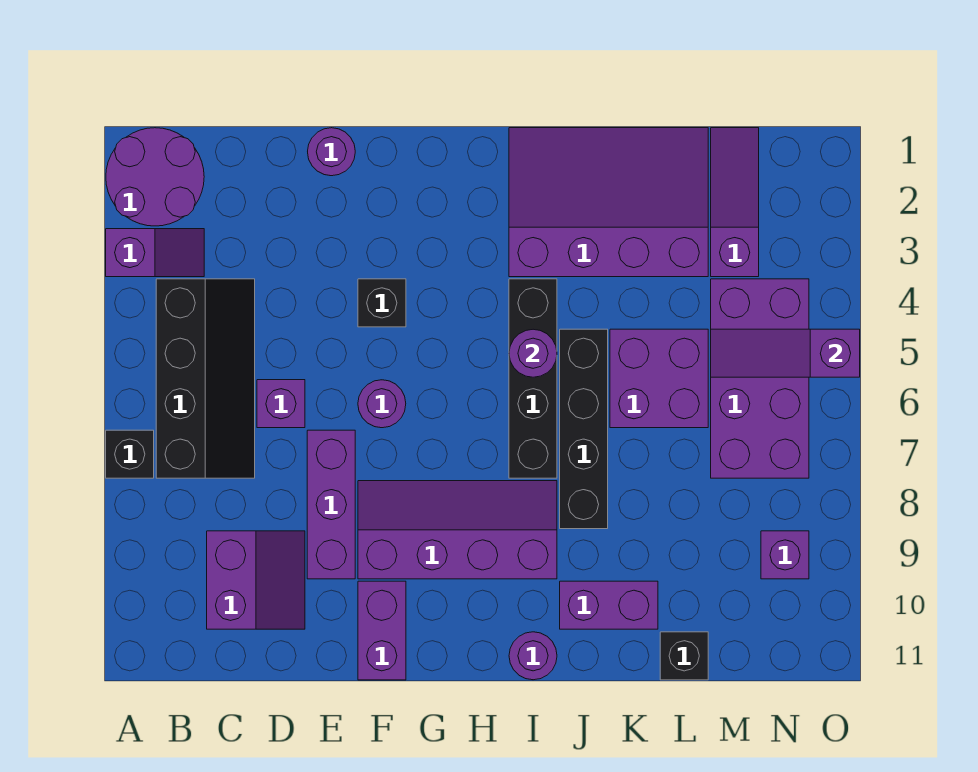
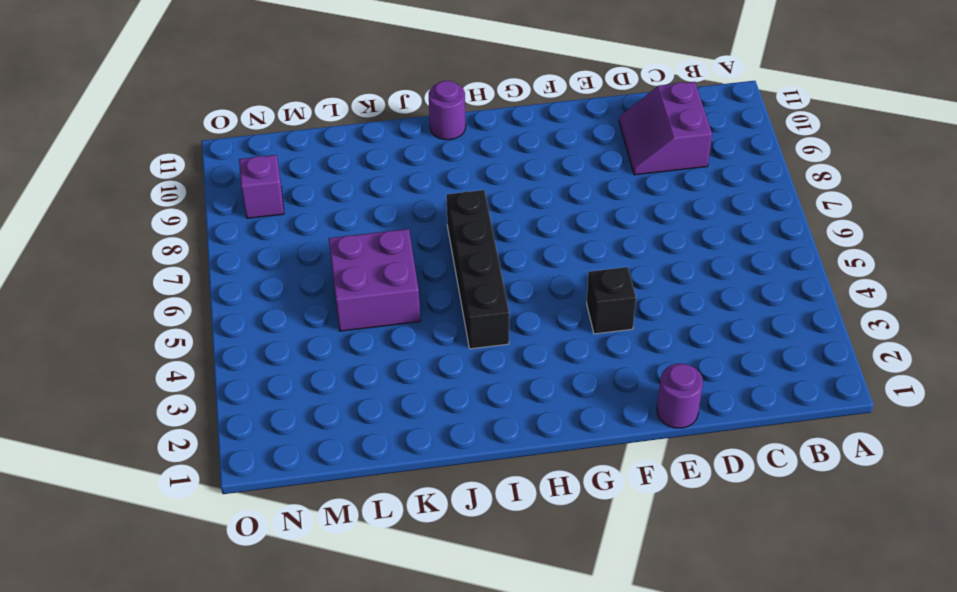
none -> purple 2x2 round brick [106,128,204,226]
none -> purple 1x2 slope [106,229,204,277]
none -> black 1x1 brick [106,430,154,478]

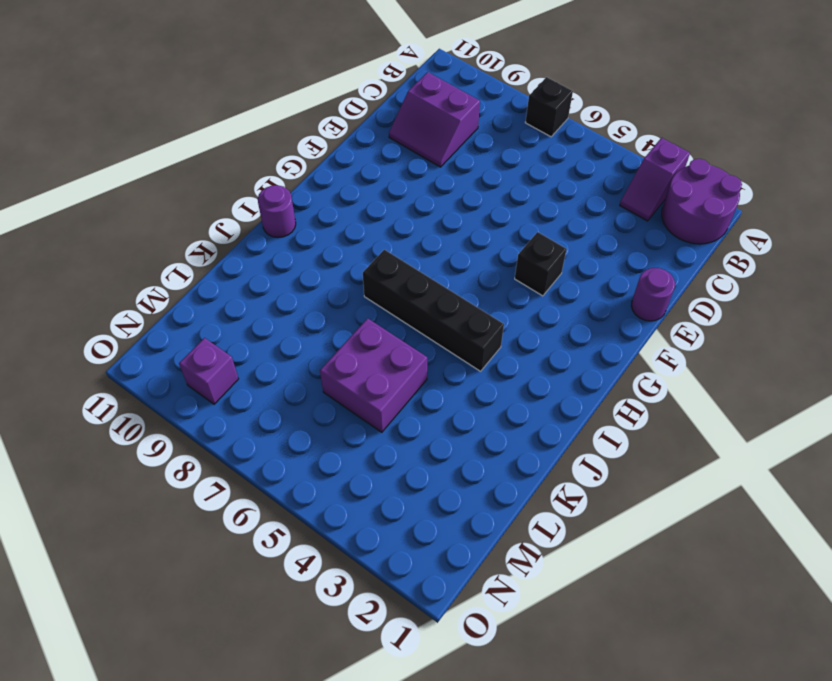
none -> black 2x4 slope [156,279,255,478]
none -> purple 1x1 brick [257,380,305,428]
none -> purple 1x3 brick [307,430,355,579]

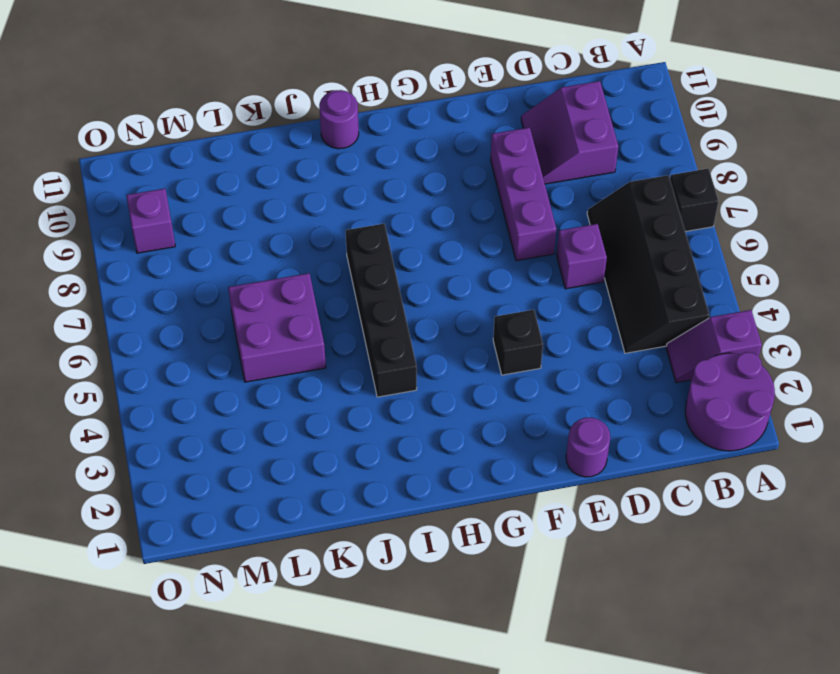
none -> purple 1x1 round brick [358,380,406,428]
none -> purple 2x4 slope [358,481,557,579]
none -> purple 1x2 brick [358,581,406,680]

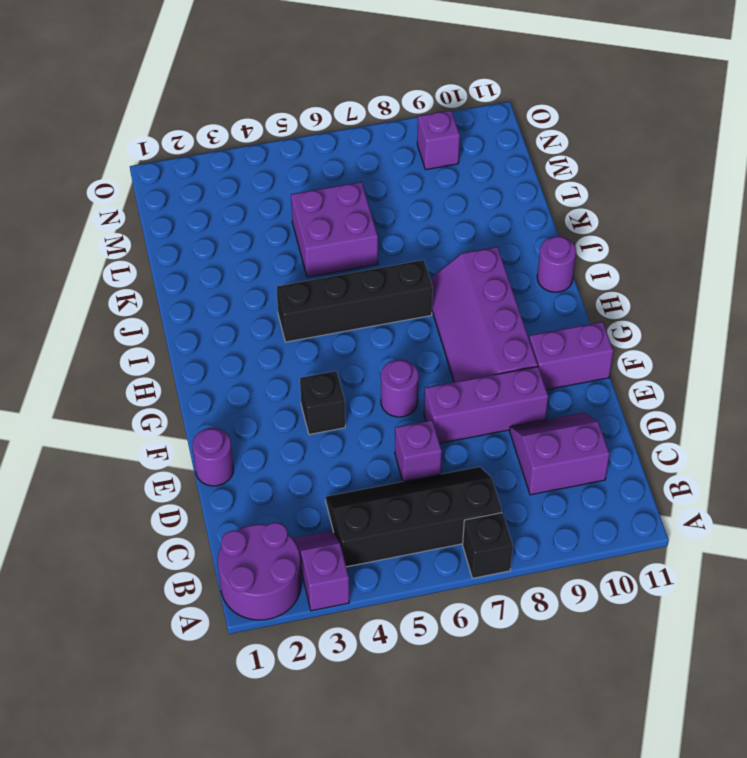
none -> purple 3x4 slope [509,128,708,277]
none -> black 1x4 brick [560,329,608,529]
none -> purple 1x2 brick [560,581,658,629]

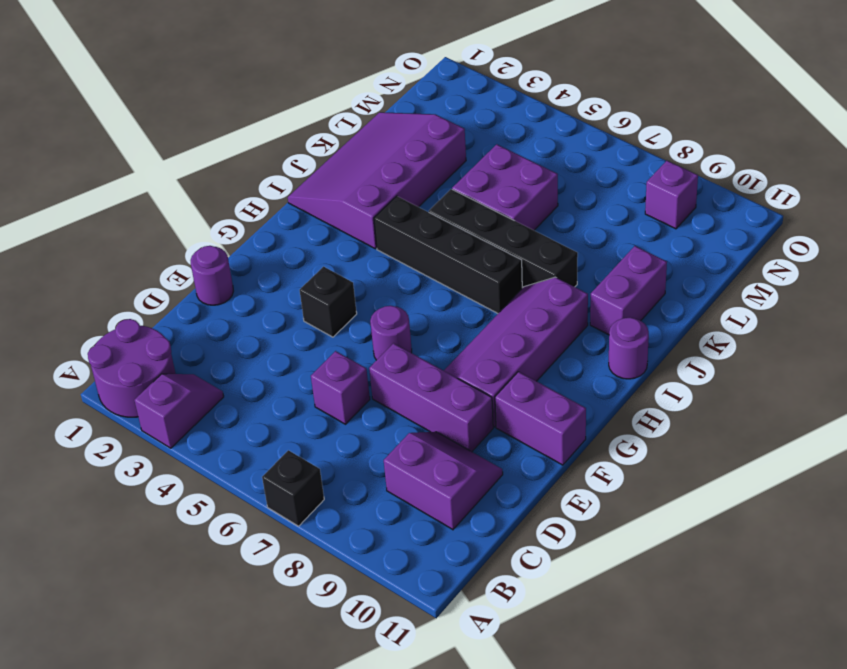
none -> black 2x4 slope [156,279,255,478]
none -> black 1x1 brick [660,632,708,680]
none -> purple 1x3 slope [711,128,759,277]

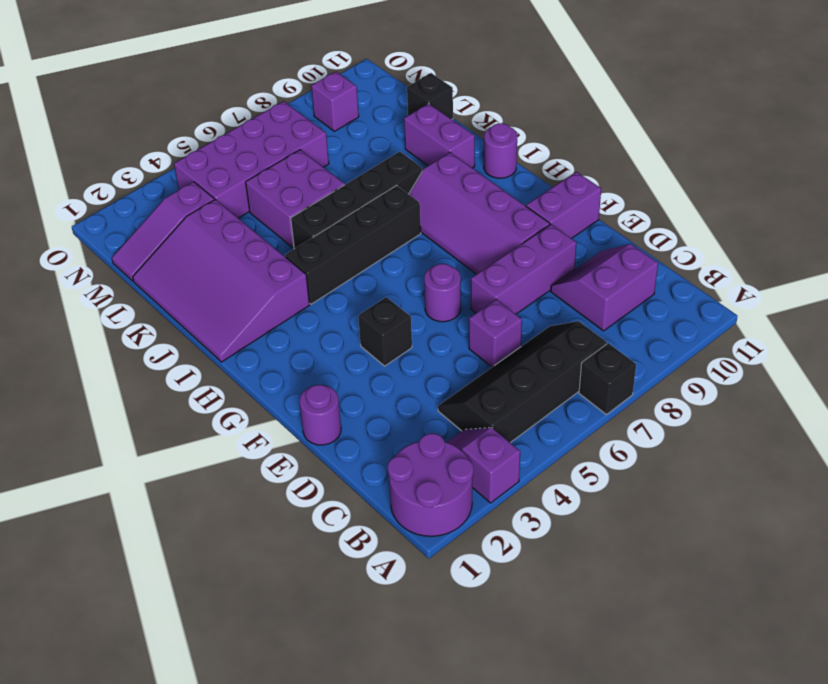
none -> purple 1x1 round brick [509,329,557,377]
none -> purple 1x3 slope [711,329,860,377]

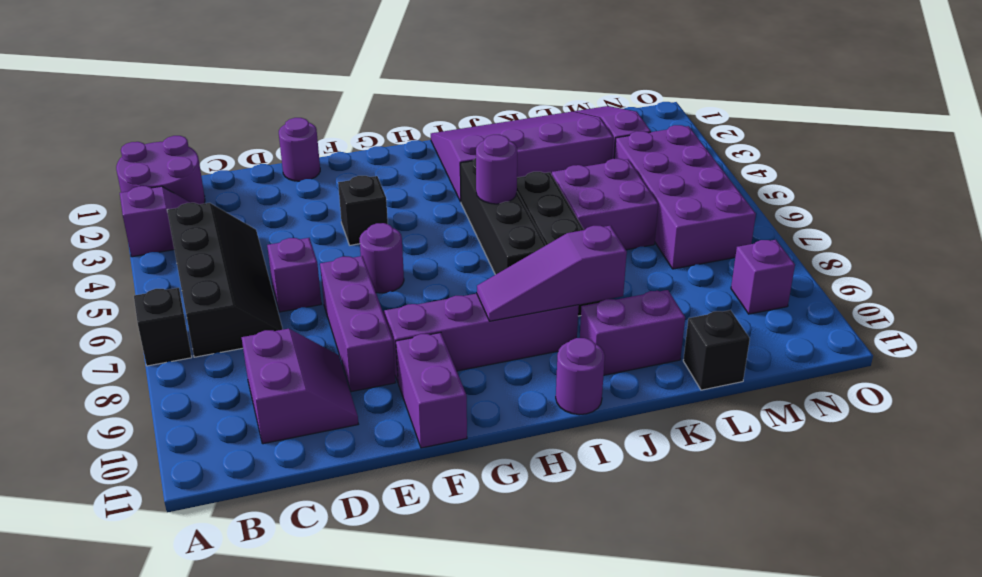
purple 1x3 slope [477,226,627,321] -> purple 1x3 slope moved to [711,329,860,377]

